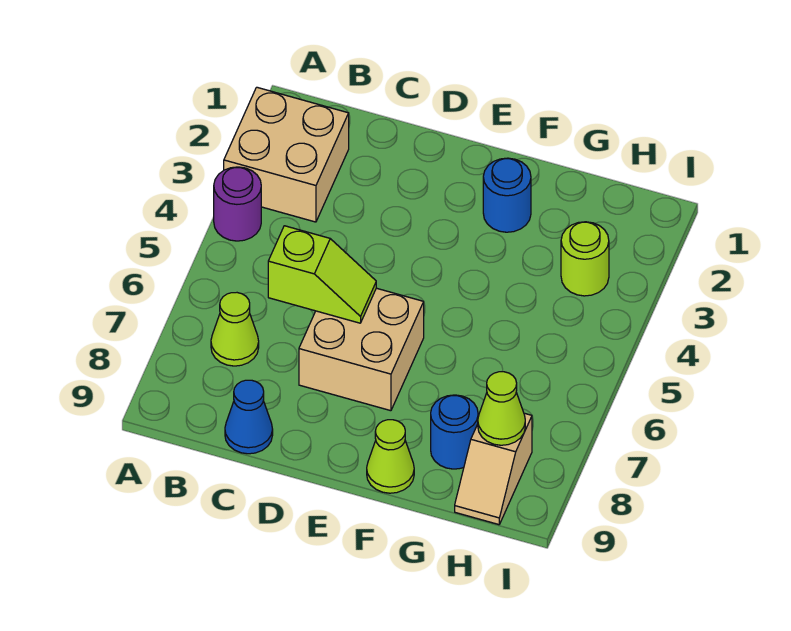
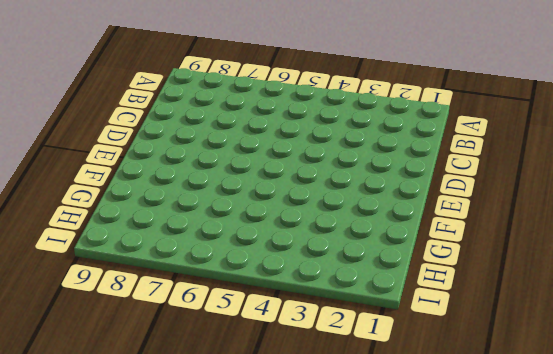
none -> tan 2x2 brick [224,87,349,222]
none -> purple 1x1 round brick [214,167,261,241]
none -> lime 1x1 cone [211,293,259,366]

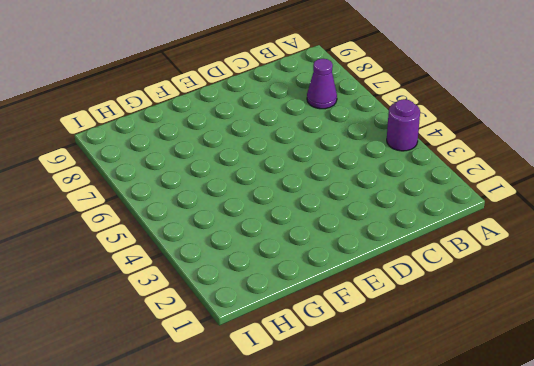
purple 1x1 cone [307,59,337,109] -> lime 1x1 cone [211,293,259,366]
none -> tan 2x2 brick [224,87,349,222]
none -> blue 1x1 cone [225,380,273,454]
none -> tan 2x2 brick [299,288,424,411]

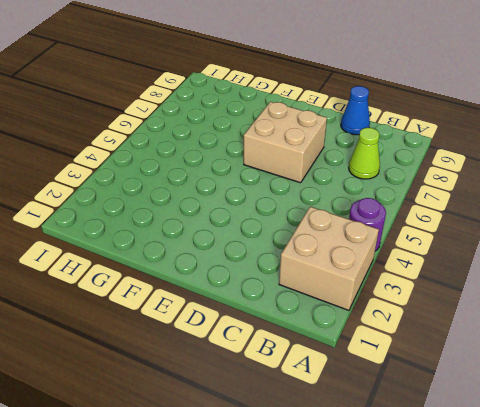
none -> blue 1x1 round brick [483,158,531,232]
none -> lime 1x1 cone [367,420,414,493]
none -> blue 1x1 round brick [431,395,478,469]

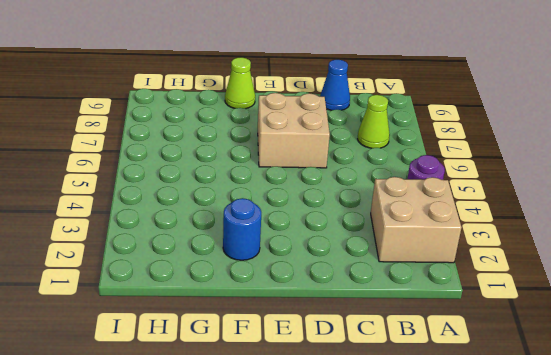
none -> blue 1x1 round brick [431,395,478,469]
none -> lime 1x1 round brick [561,222,609,296]
none -> tan 1x2 slope [455,413,532,525]

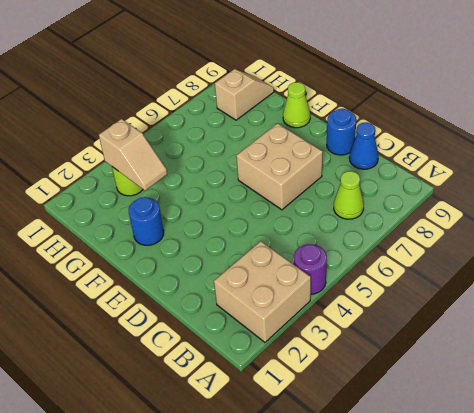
blue 1x1 round brick [327,109,356,155] -> blue 1x1 round brick moved to [431,395,478,469]
tan 1x2 slope [99,119,167,191] -> none
none -> lime 1x2 slope [268,226,376,323]
none -> lime 1x1 cone [478,371,525,445]

